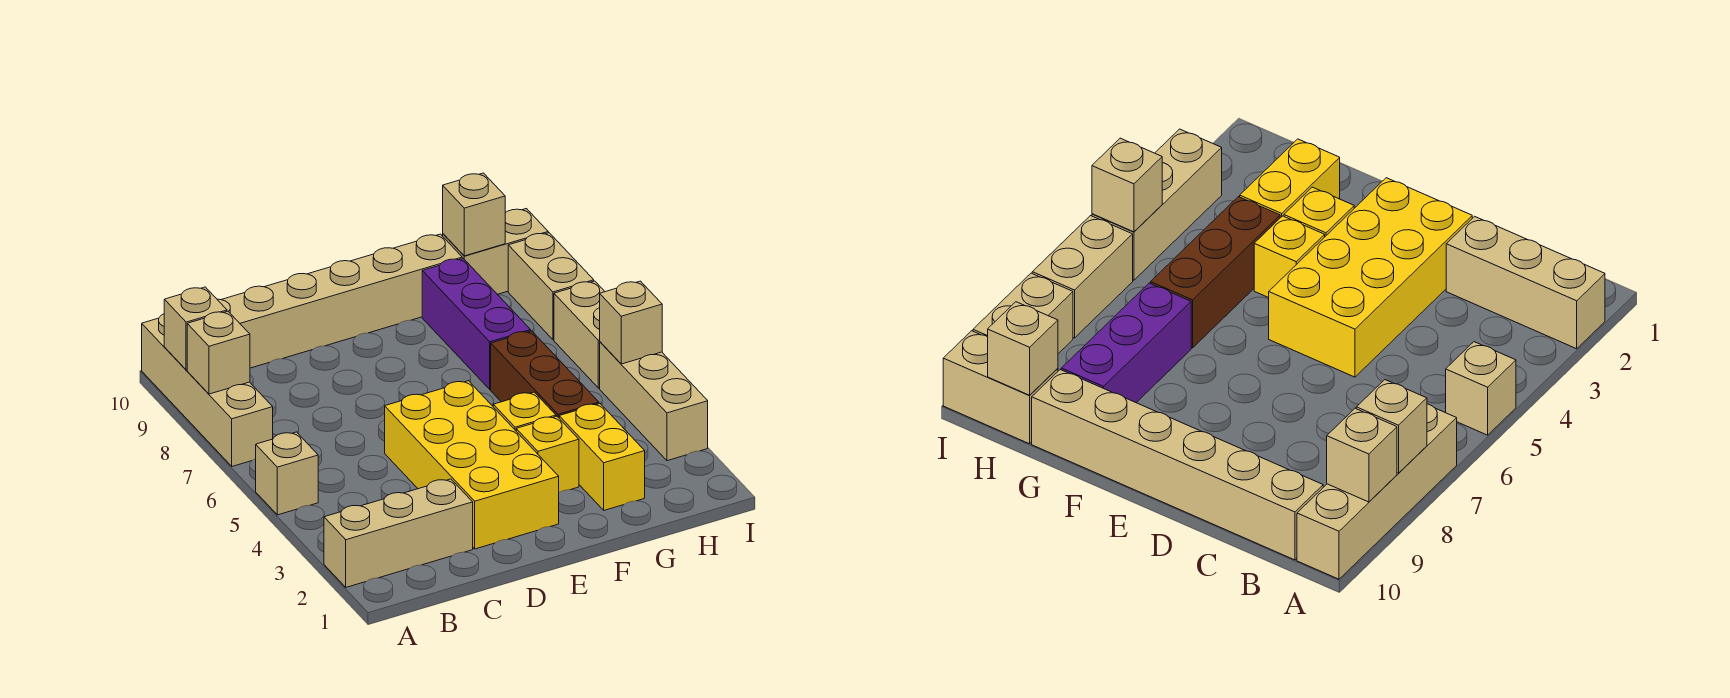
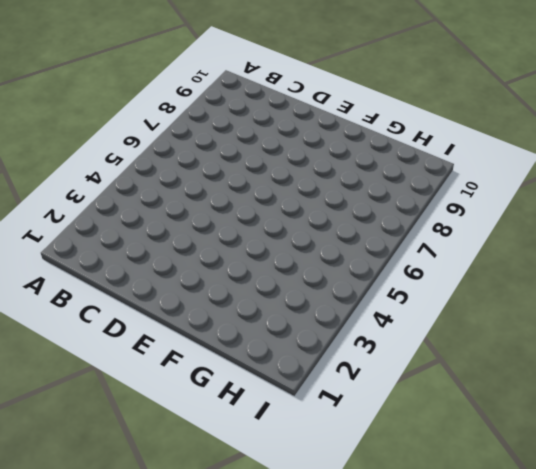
none -> tan 1x3 brick [324,479,473,587]
none -> tan 1x1 brick [256,432,318,515]
none -> tan 1x4 brick [142,314,273,466]

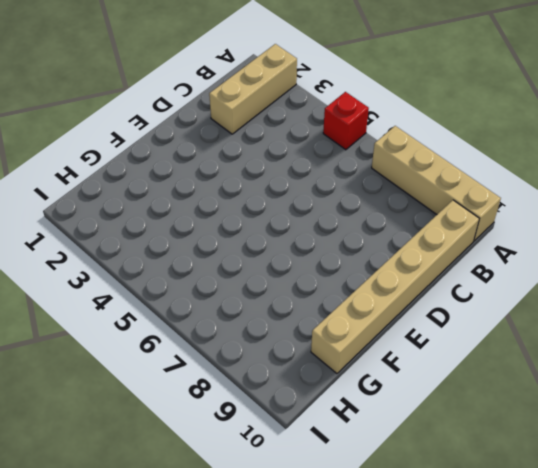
red 1x1 brick [323,92,369,150] -> tan 1x1 brick [256,432,318,515]
none -> yellow 2x4 brick [385,381,559,549]
none -> yellow 1x1 brick [516,416,579,492]
none -> yellow 1x1 brick [493,392,556,431]

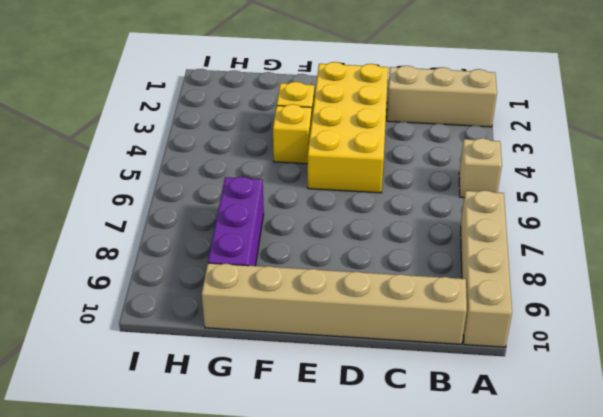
none -> yellow 1x2 brick [559,404,645,510]
none -> brown 1x3 brick [491,331,599,418]
none -> tan 1x2 brick [443,209,548,294]

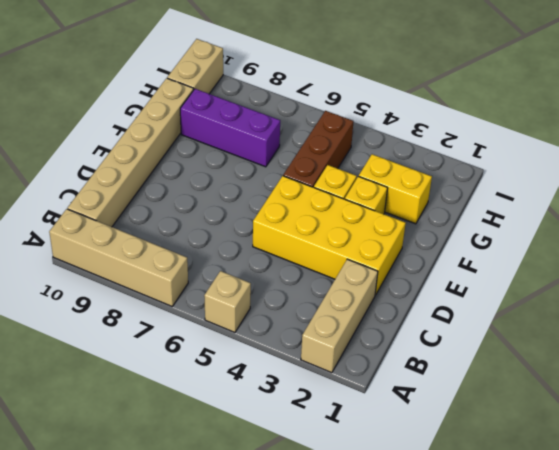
brown 1x3 brick [283,111,354,187] -> brown 1x3 brick turned to [491,331,599,418]
none -> tan 1x3 brick [600,342,708,461]
none -> tan 1x2 brick [554,281,605,388]
none -> tan 1x2 brick [508,233,594,340]

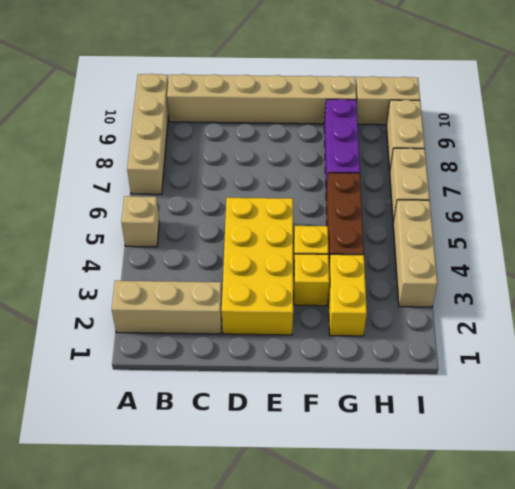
none -> tan 1x1 brick [187,311,250,394]
none -> tan 1x1 brick [164,287,227,370]
none -> tan 1x1 brick [443,173,505,256]

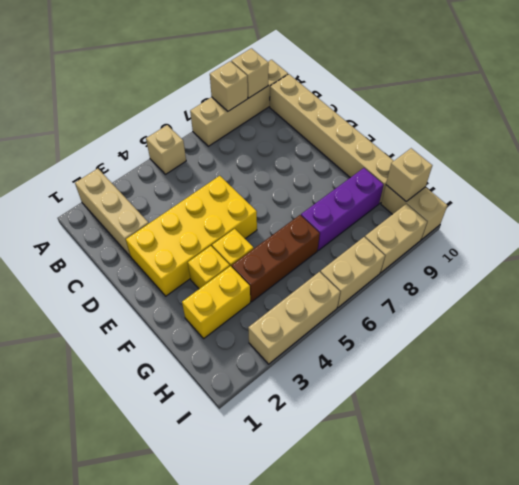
none -> tan 1x1 brick [600,281,662,364]

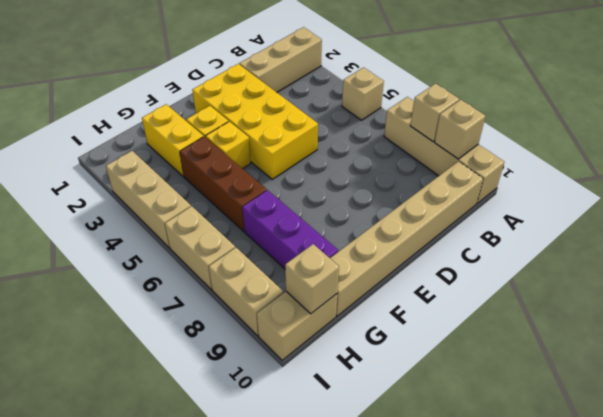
none -> tan 1x1 brick [600,281,662,364]

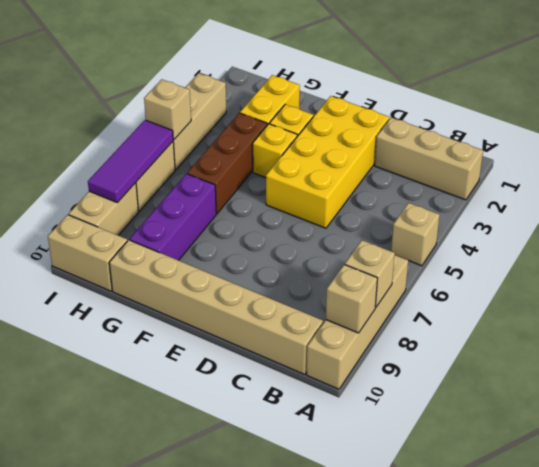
purple 1x3 tile [88,120,174,203] -> none
none -> tan 1x1 brick [443,173,505,256]

